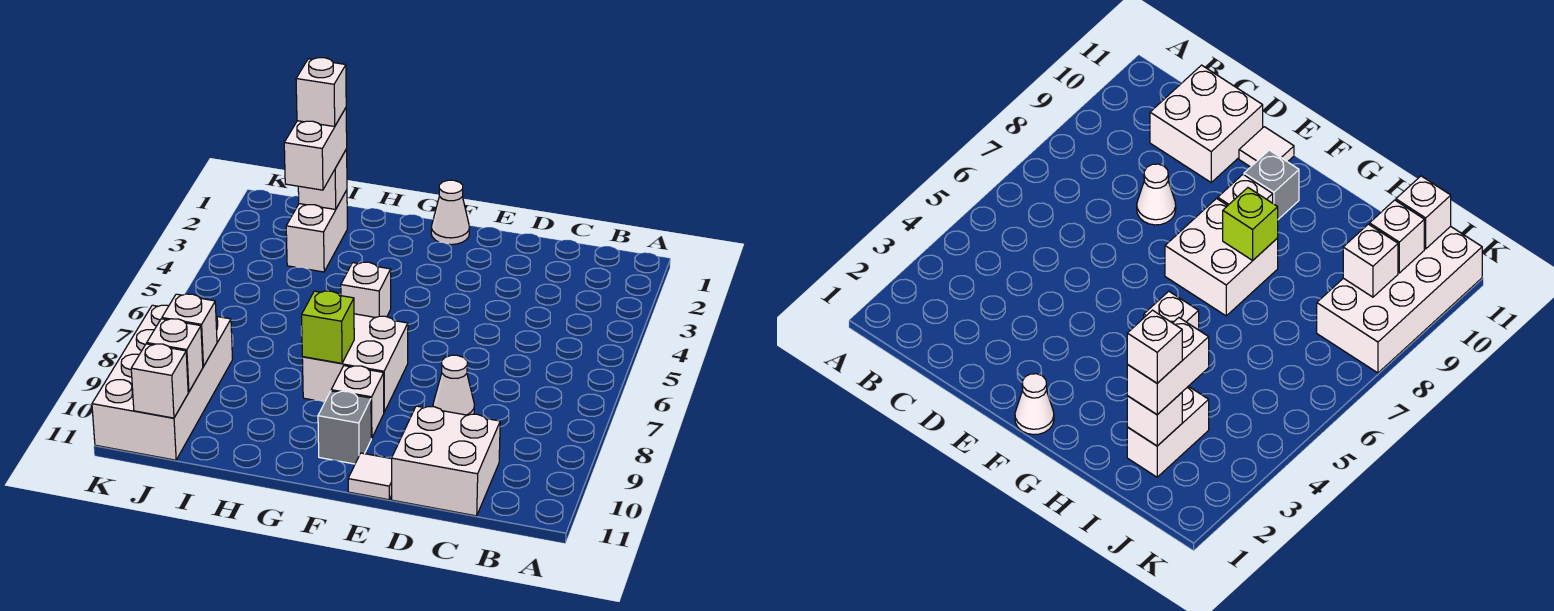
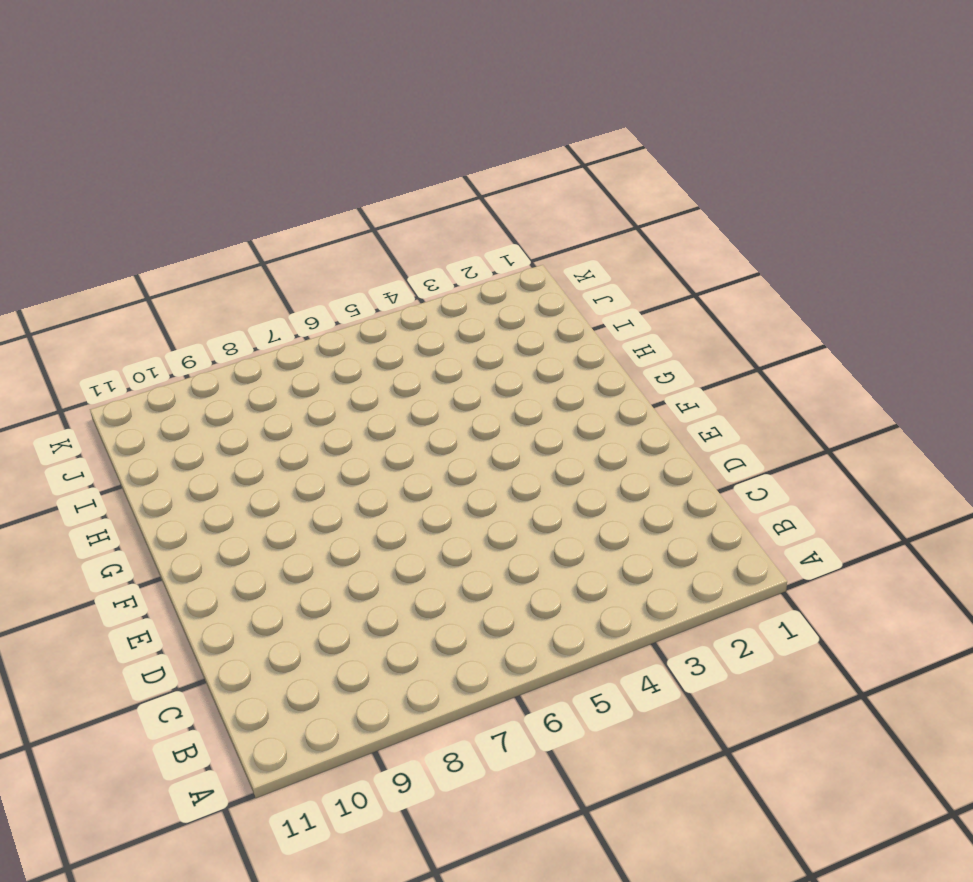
none -> white 2x2 brick [392,406,500,516]
none -> white 1x1 cone [433,355,475,415]
none -> white 1x1 tile [348,453,392,500]

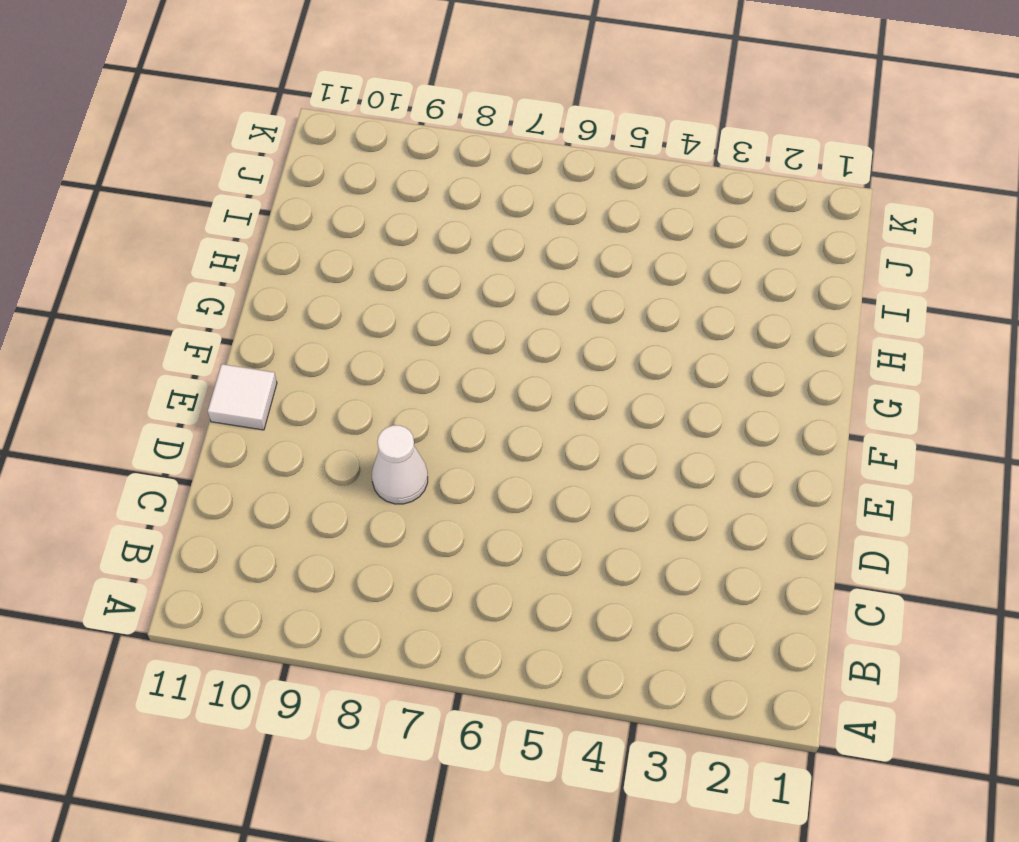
none -> white 2x2 brick [392,406,500,516]
none -> white 1x1 cone [431,180,470,245]
none -> white 2x2 brick [302,314,408,412]

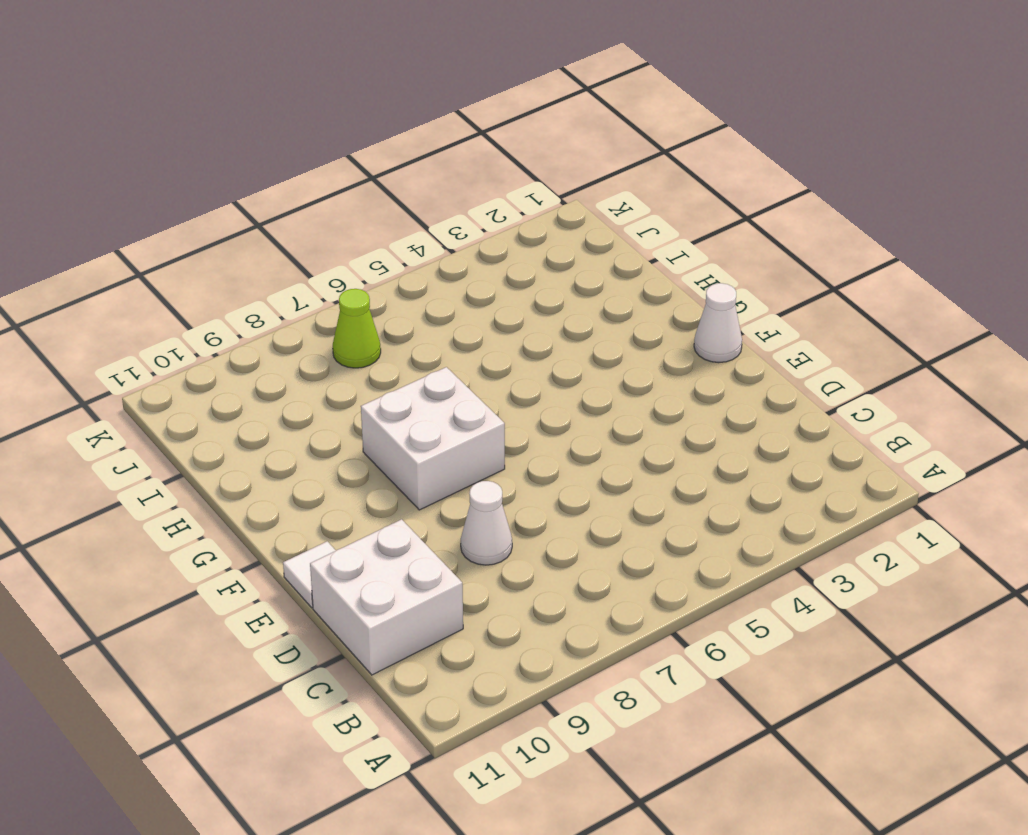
lime 1x1 cone [333,289,381,368] -> none
none -> white 1x1 brick [331,366,384,438]
none -> grey 1x1 brick [318,391,371,464]
none -> white 1x1 brick [341,262,391,318]

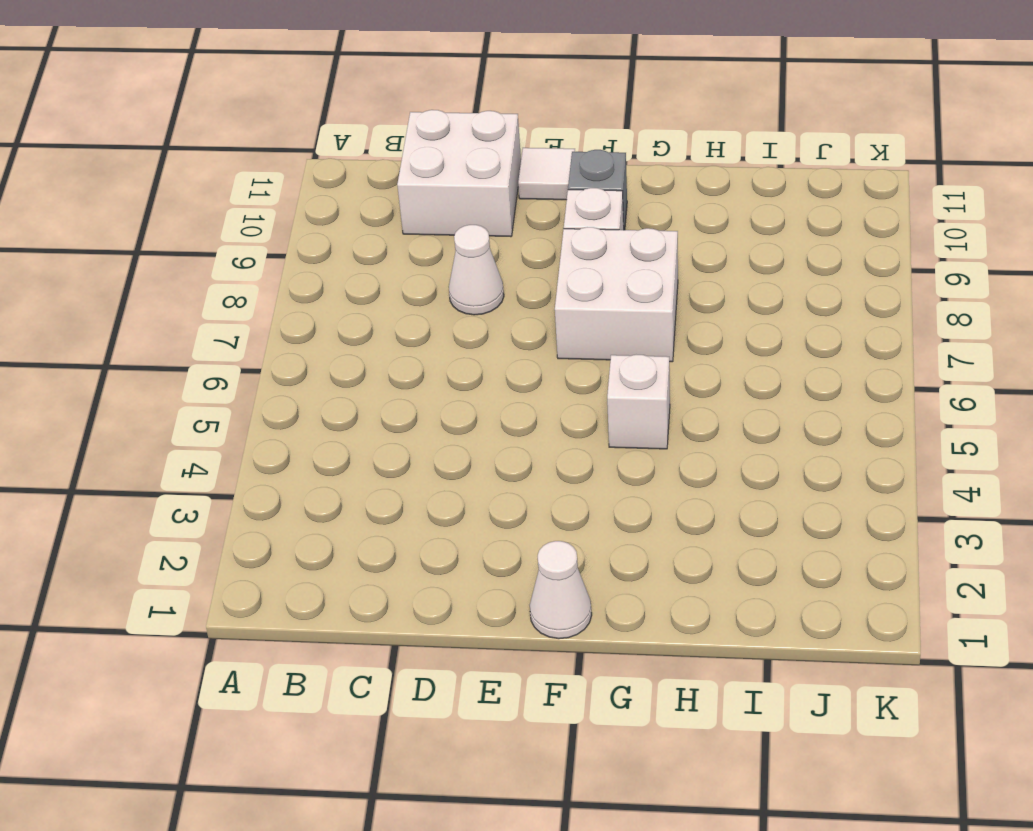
none -> white 1x2 brick [286,190,347,272]
none -> white 2x4 brick [92,305,233,460]
none -> lime 1x1 brick [302,291,354,363]

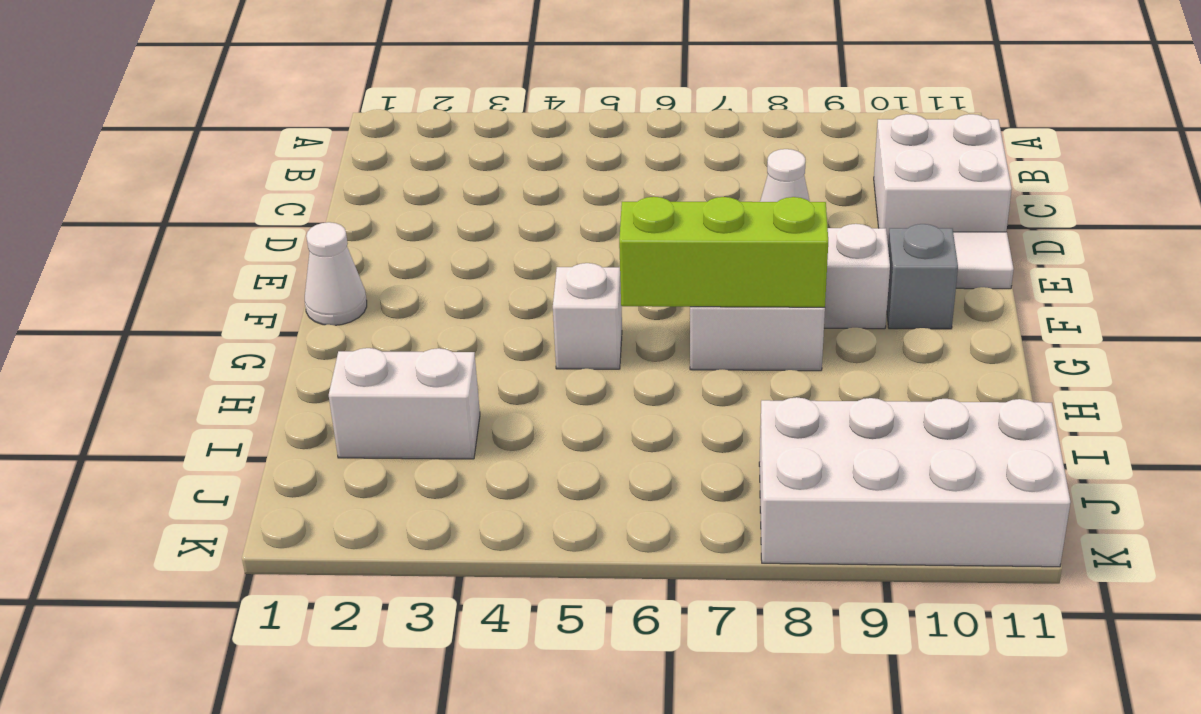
lime 1x3 brick [619,197,828,307] -> lime 1x1 brick [302,291,354,363]
none -> white 1x1 brick [298,149,347,209]
none -> white 1x1 brick [162,294,217,366]
none -> white 1x1 brick [147,319,203,392]

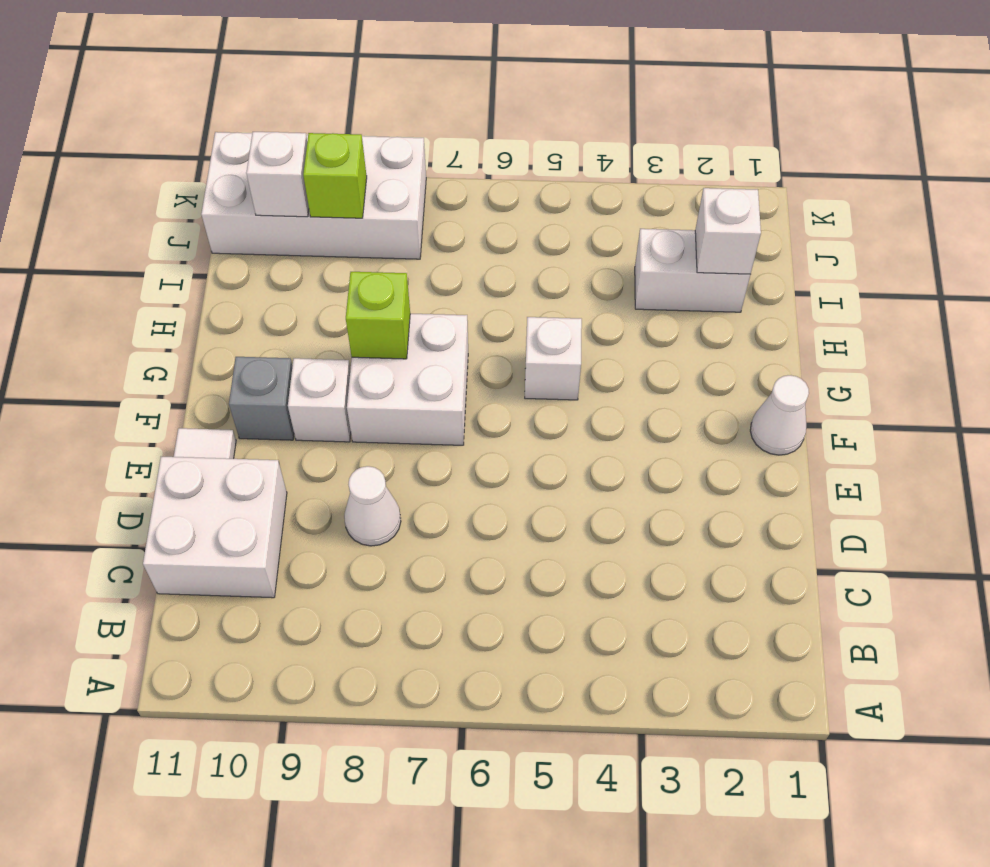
lime 1x1 brick [303,133,367,218] -> white 1x1 brick [162,294,217,366]
none -> white 1x1 brick [131,344,188,418]
none -> white 1x2 brick [284,108,347,190]
none -> white 1x1 brick [296,58,346,127]

